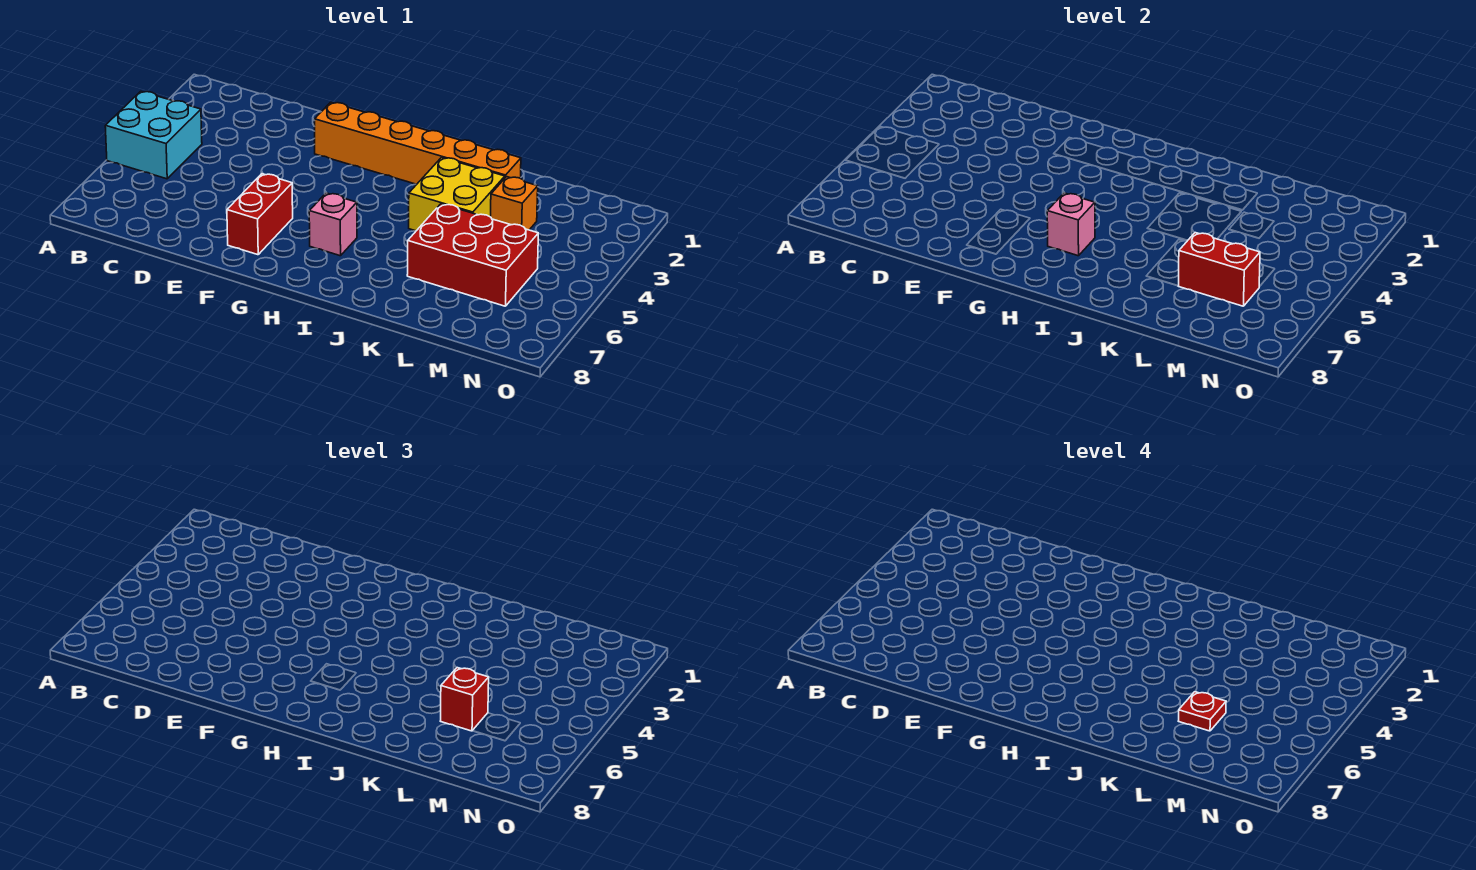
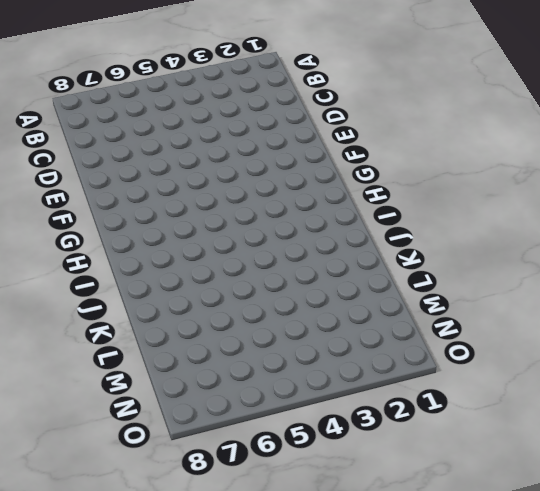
none -> cyan 2x2 brick [105,91,202,179]
none -> orange 1x6 brick [315,102,521,184]

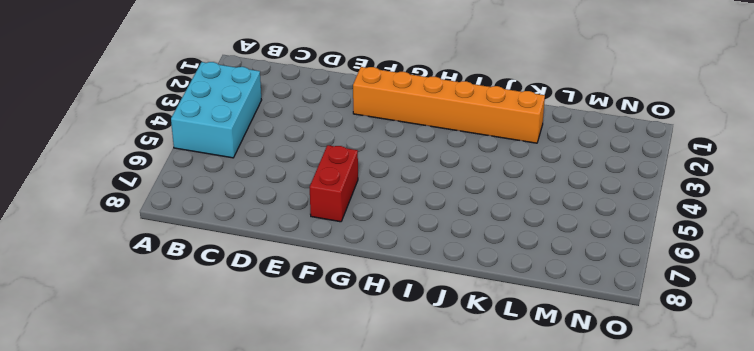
cyan 2x3 brick [171,62,261,158] -> cyan 2x2 brick [105,91,202,179]
none -> pink 1x1 brick [309,193,357,256]
none -> yellow 2x2 brick [409,157,505,231]

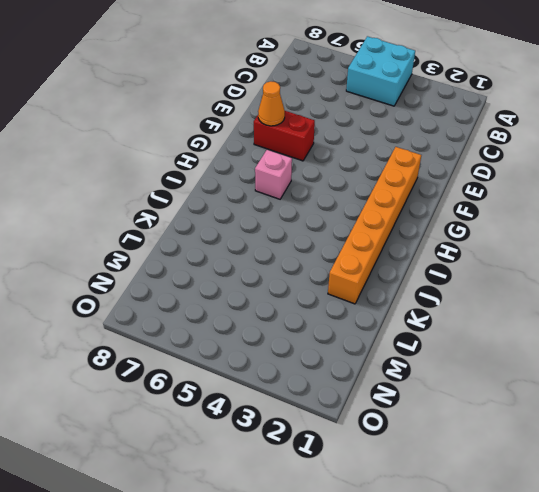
orange 1x1 cone [258,81,285,126] -> none
none -> yellow 2x2 brick [409,157,505,231]
none -> red 2x3 brick [407,204,538,306]

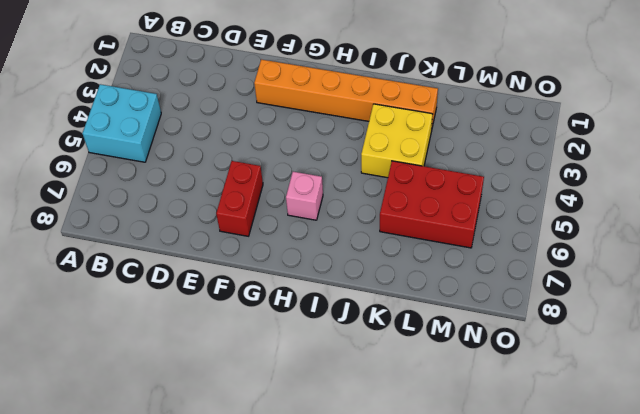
none -> orange 1x1 brick [491,177,538,230]
none -> pink 1x1 brick [1047,193,1095,256]

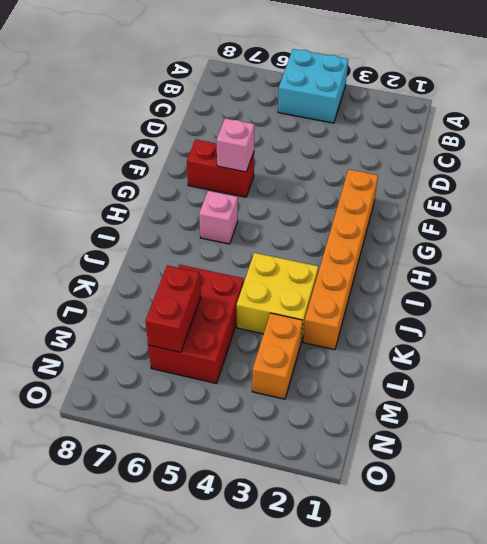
pink 1x1 brick [216,118,254,172] -> pink 1x1 brick moved to [1047,193,1095,256]
orange 1x2 brick [252,313,303,399] -> orange 1x1 brick [491,177,538,230]
none -> red 1x1 brick [441,668,489,731]
none -> red 1x1 plate [1179,692,1226,731]

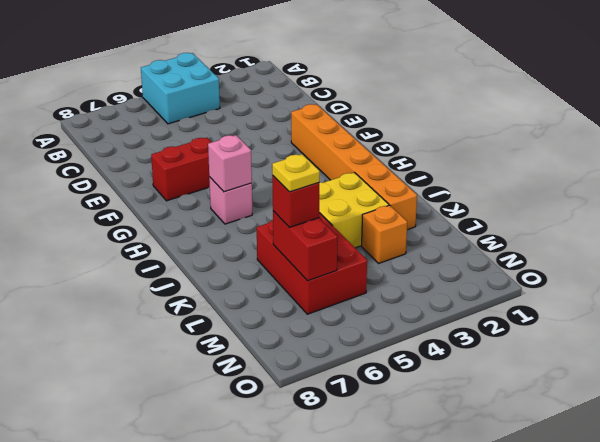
yellow 1x1 plate [272,154,320,192] -> red 1x1 plate [1179,692,1226,731]

